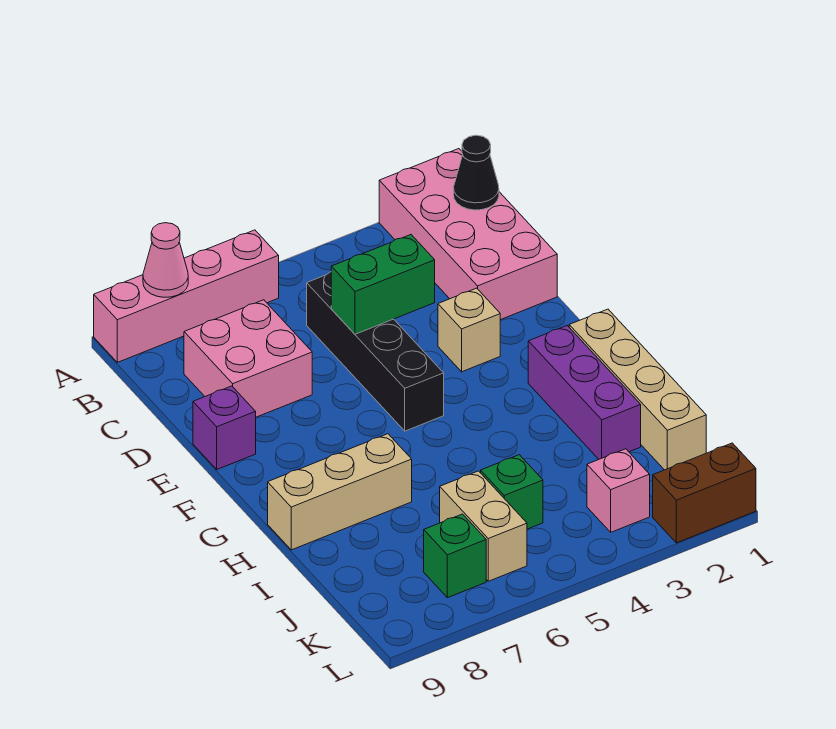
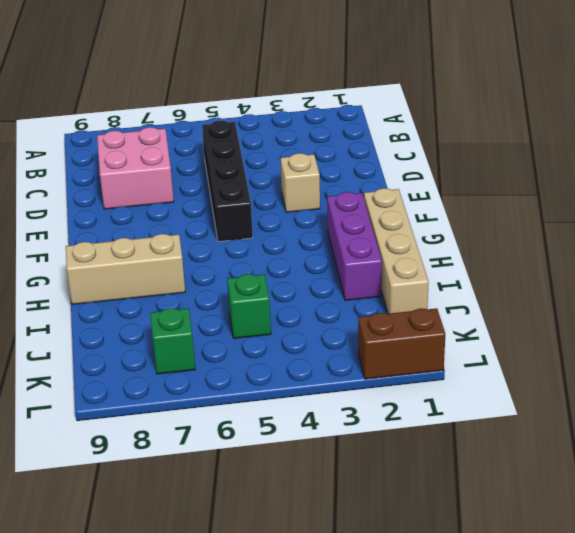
none -> pink 2x4 brick [379,149,557,320]
none -> pink 1x4 brick [94,230,279,362]
none -> purple 1x1 brick [193,386,256,469]

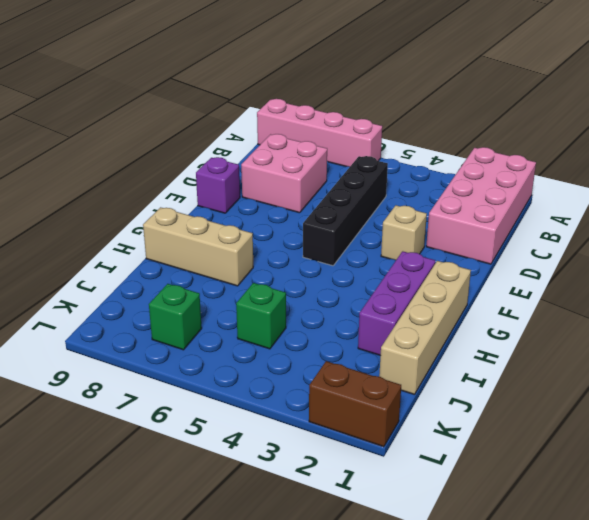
none -> tan 1x2 brick [440,471,527,581]
none -> pink 1x1 brick [587,449,650,532]
none -> pink 1x1 cone [143,223,188,297]

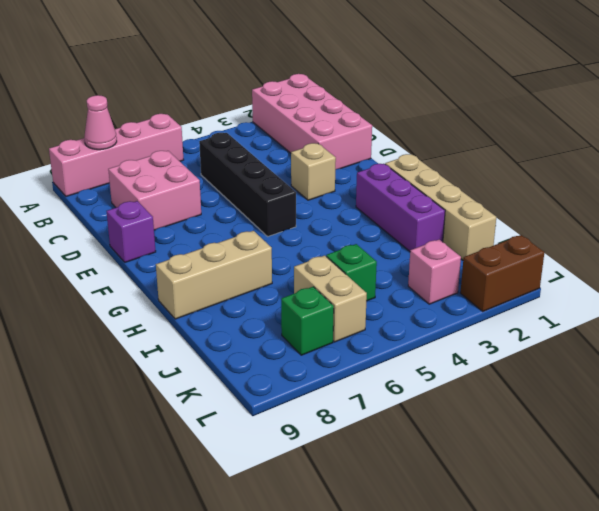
none -> black 1x1 cone [454,135,499,210]
none -> green 1x2 brick [331,235,435,334]

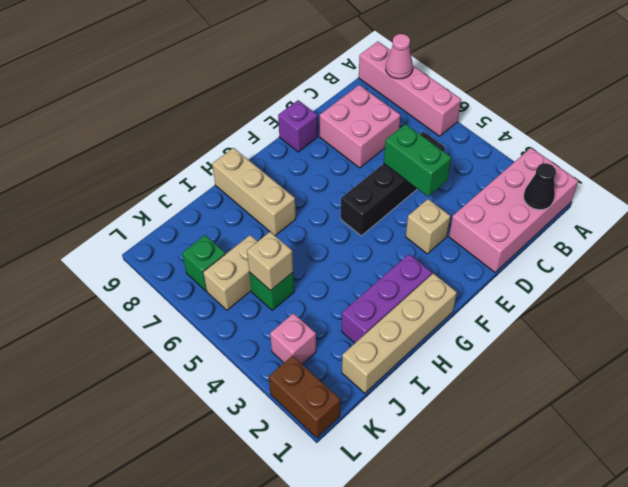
tan 1x1 brick [247,232,293,291] -> none

